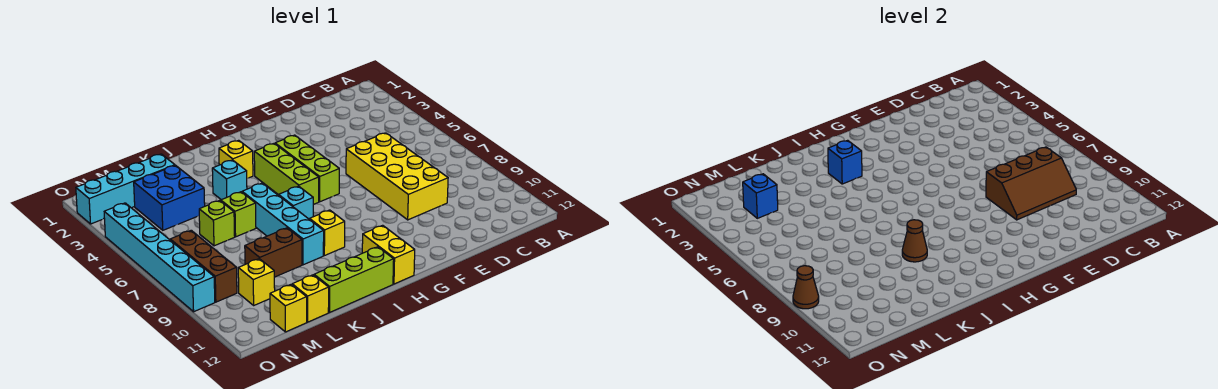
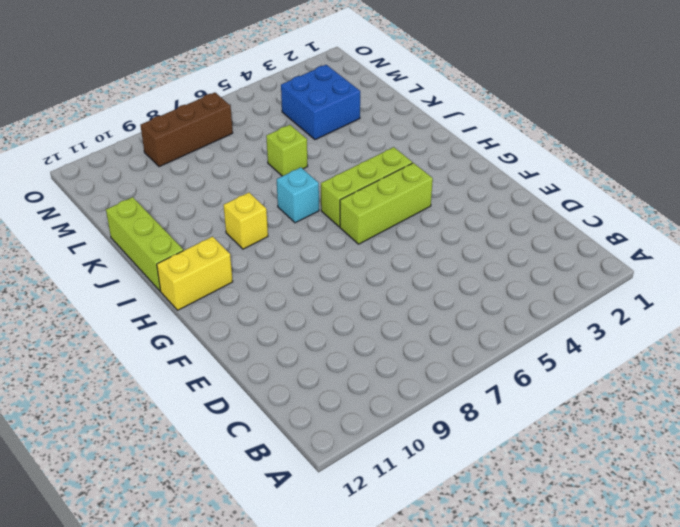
none -> yellow 2x4 brick [346,133,448,220]
none -> yellow 1x1 brick [219,140,253,178]
none -> cyan 1x1 brick [212,160,247,200]

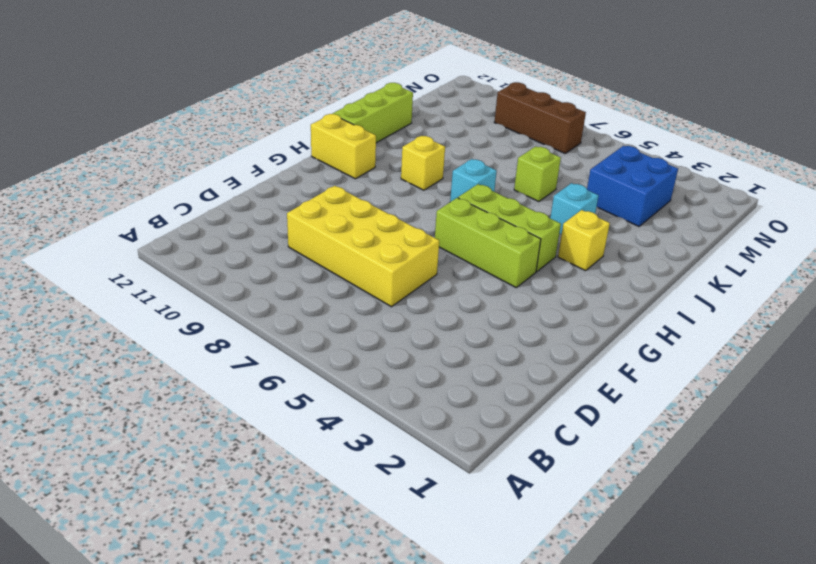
none -> cyan 1x4 brick [242,183,324,265]
none -> brown 1x2 brick [245,228,302,277]
none -> cyan 1x4 brick [76,154,175,224]

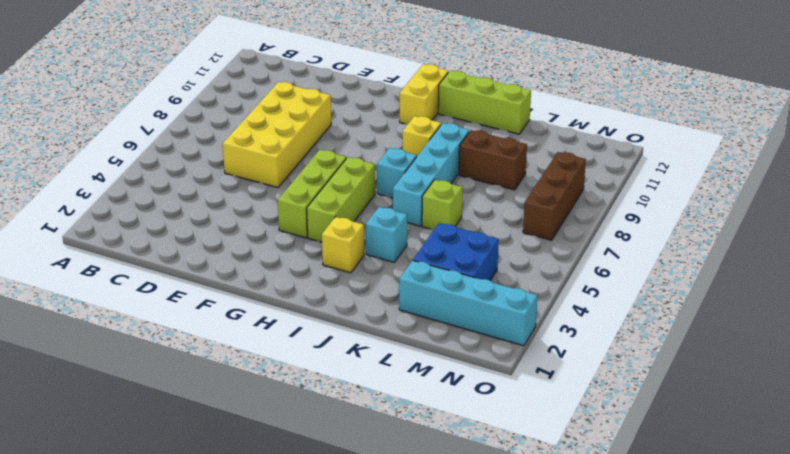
none -> lime 1x1 brick [199,200,235,246]
none -> yellow 1x1 brick [292,275,329,322]
none -> yellow 1x1 brick [238,259,275,305]

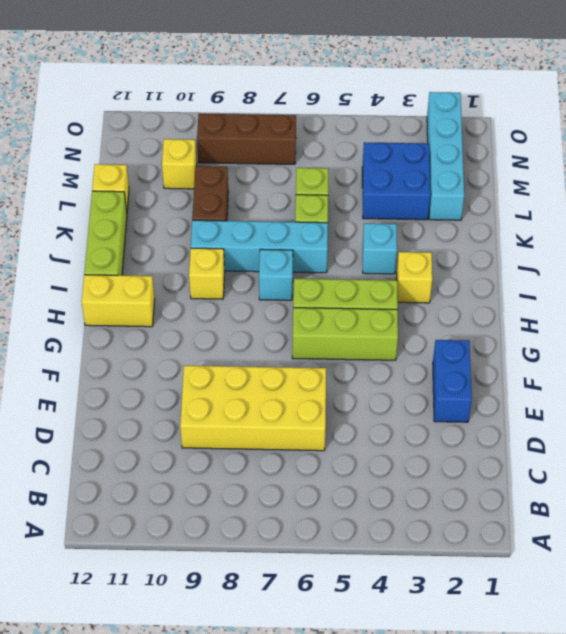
blue 1x2 brick [433,340,472,422] -> none
none -> yellow 1x1 brick [270,285,307,332]
none -> cyan 1x6 brick [104,203,215,312]
none -> brown 2x3 slope [986,147,1076,220]

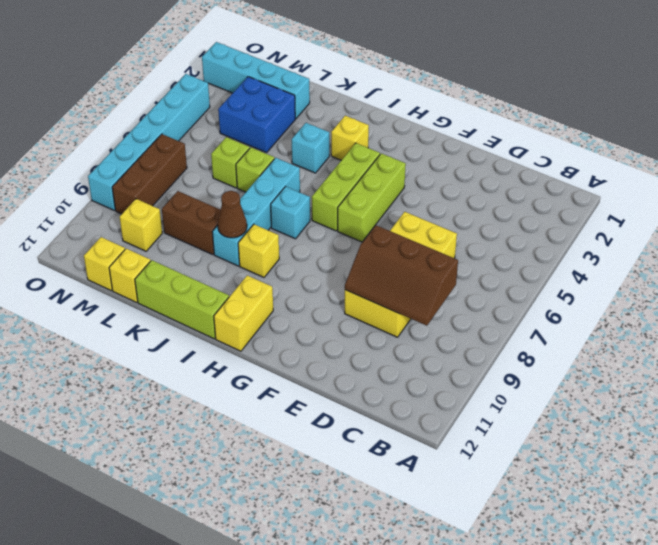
none -> blue 1x1 brick [828,140,862,184]
none -> blue 1x1 brick [743,174,778,218]
none -> brown 1x1 cone [793,266,819,309]

